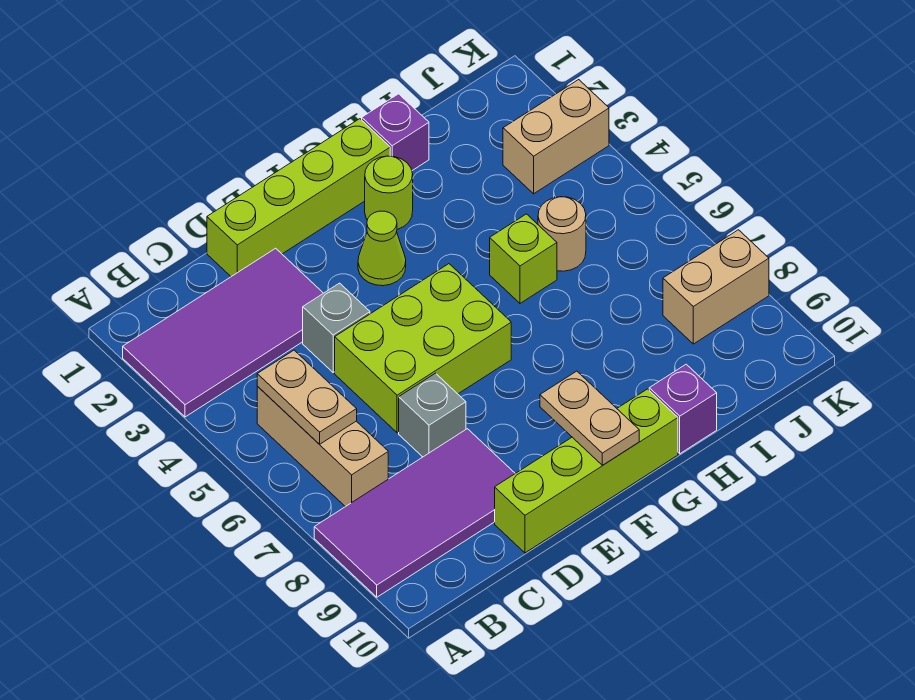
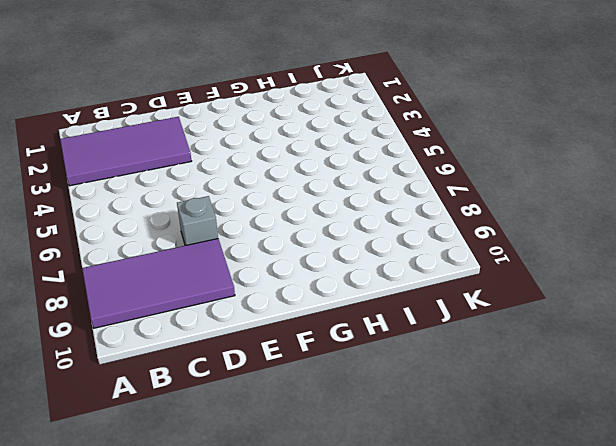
none -> tan 1x3 brick [257,386,388,507]
none -> lime 1x4 brick [207,119,390,277]
none -> grey 1x1 brick [303,283,370,372]

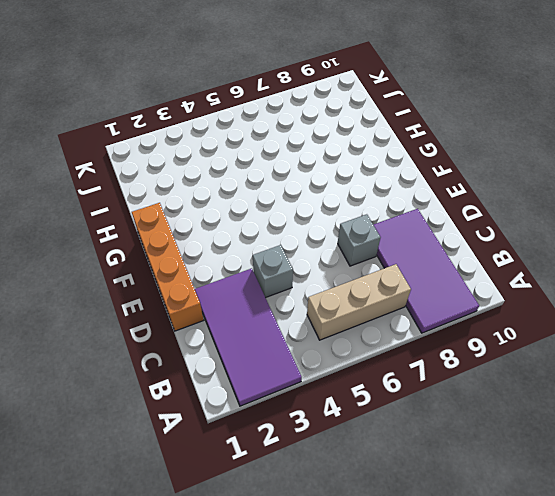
orange 1x4 brick [132,203,204,331] -> lime 1x4 brick [207,119,390,277]
none -> lime 2x3 brick [335,264,511,433]
none -> lime 1x4 brick [495,389,678,553]
none -> lime 1x1 cone [358,211,406,286]

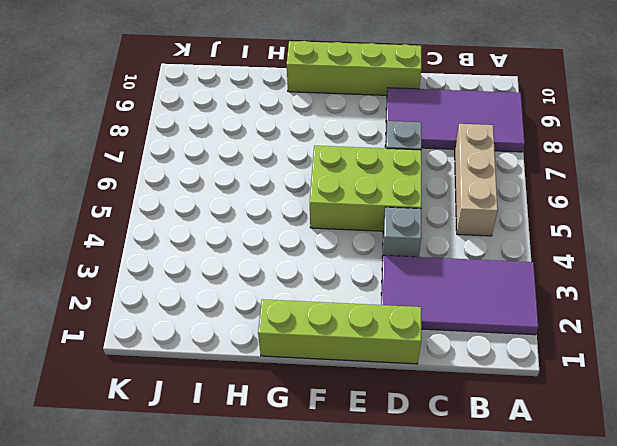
none -> lime 1x1 cone [358,211,406,286]
none -> lime 1x1 round brick [365,156,413,229]
none -> purple 1x1 brick [362,94,429,171]

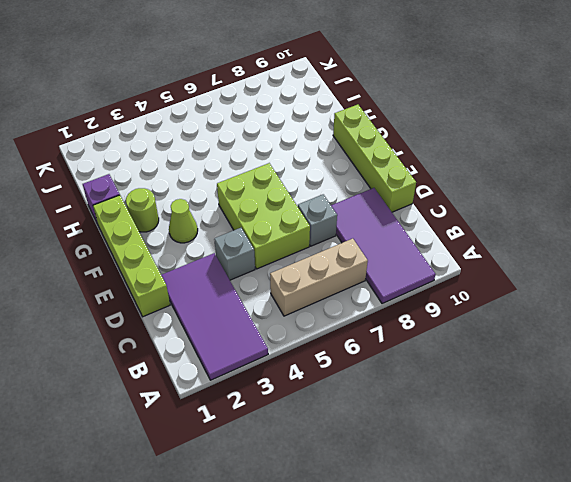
none -> lime 1x1 brick [490,214,557,303]
none -> purple 1x1 brick [649,364,717,454]
none -> tan 1x1 round brick [538,197,586,271]

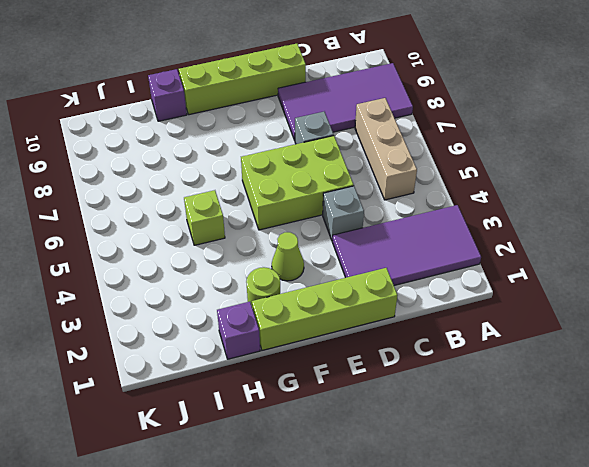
none -> tan 1x1 round brick [538,197,586,271]
none -> tan 1x2 brick [503,80,609,194]
none -> tan 1x2 brick [663,230,769,344]

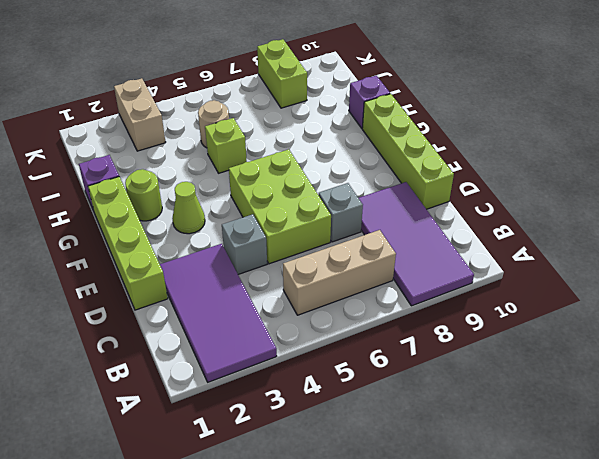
lime 1x2 brick [257,39,307,108] -> tan 1x2 brick [663,230,769,344]
none -> tan 1x2 plate [257,350,357,444]
none -> tan 1x2 plate [540,371,639,465]

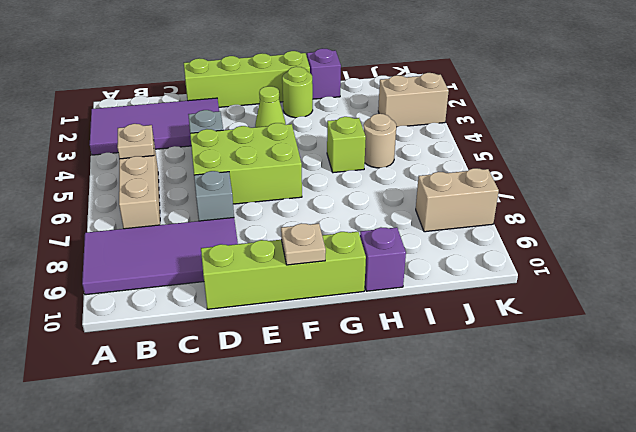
tan 1x1 plate [117,124,154,159] -> tan 1x2 plate [257,350,357,444]
tan 1x1 plate [281,223,326,265] -> tan 1x2 plate [540,371,639,465]

